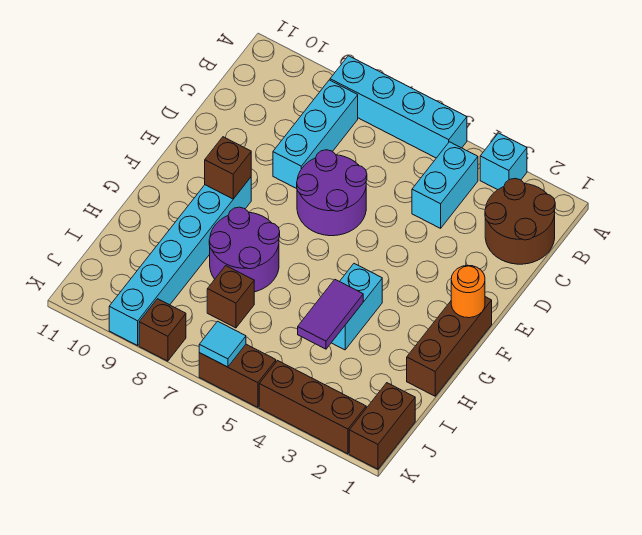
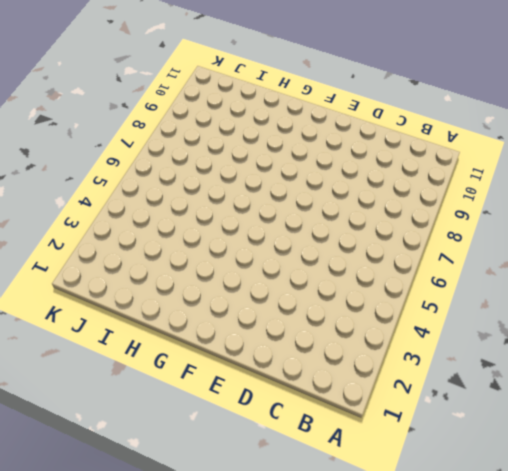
none -> cyan 1x1 brick [480,133,527,190]
none -> cyan 1x4 brick [330,56,467,158]
none -> brown 2x2 round brick [485,179,555,264]

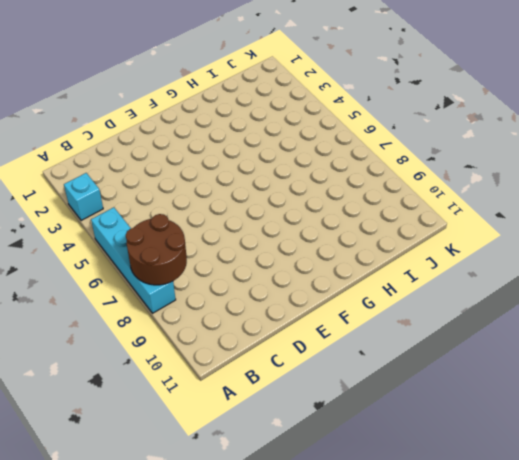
brown 2x2 round brick [126,214,187,285] -> brown 2x2 round brick moved to [485,179,555,264]
none -> cyan 1x2 brick [412,142,478,228]
none -> cyan 1x3 brick [273,80,358,189]
none -> purple 2x2 round brick [297,150,367,236]

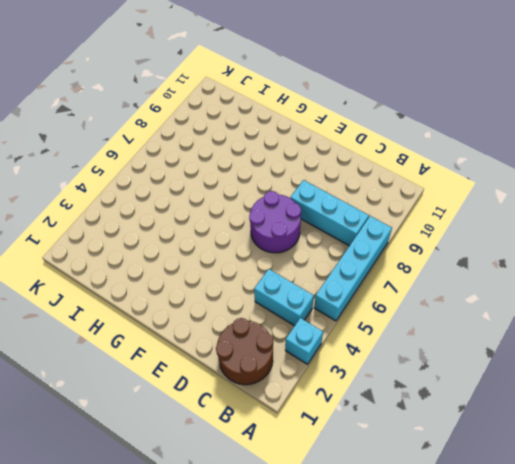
none -> brown 1x3 brick [407,297,492,396]
none -> cyan 1x6 brick [109,177,251,346]
none -> cyan 1x2 brick [332,264,382,350]

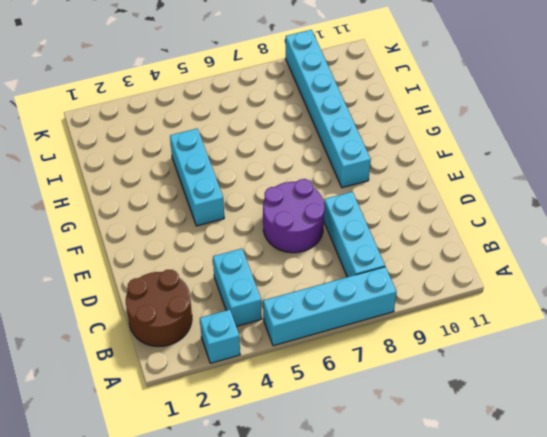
cyan 1x3 brick [170,129,224,226] -> cyan 1x2 brick [332,264,382,350]
none -> brown 1x3 brick [407,297,492,396]
none -> purple 2x2 round brick [209,207,280,292]
none -> brown 1x1 brick [207,266,254,328]

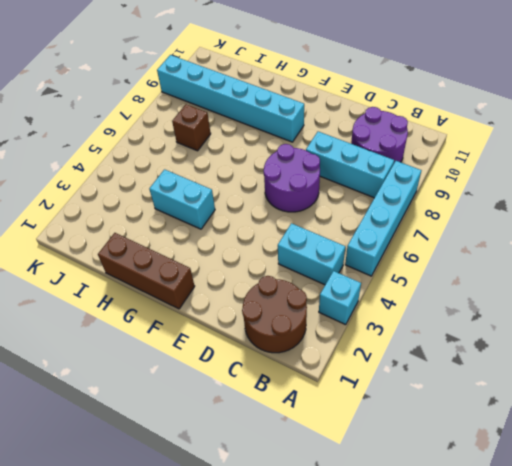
purple 2x2 round brick [351,107,408,163] -> purple 2x2 round brick moved to [209,207,280,292]
none -> brown 1x2 brick [349,383,415,469]
none -> brown 1x3 brick [259,361,366,454]
none -> brown 1x2 brick [199,344,276,407]

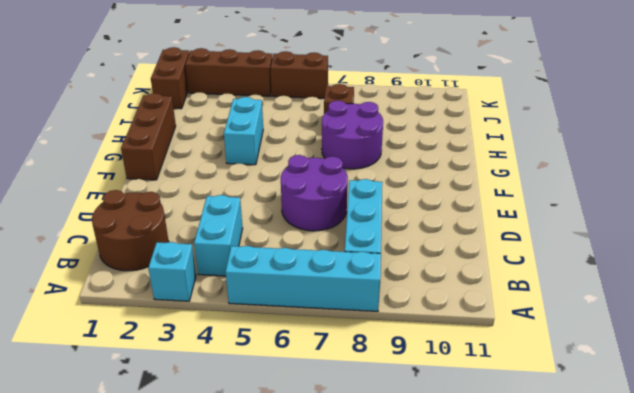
none -> cyan 1x6 brick [109,177,251,346]
none -> brown 1x1 brick [139,299,186,361]
none -> orange 1x1 round brick [451,265,485,318]

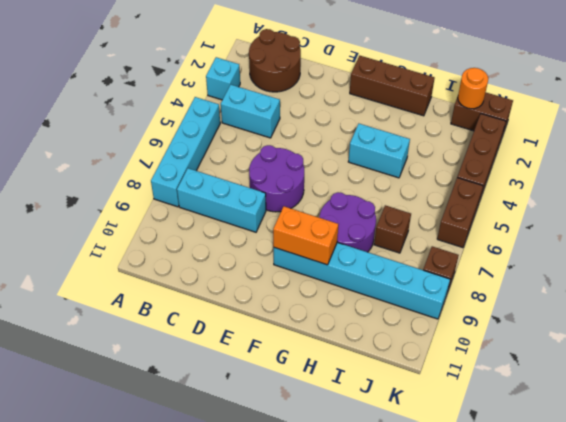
orange 1x2 brick [273,206,338,265] -> brown 1x1 brick [205,137,251,199]
orange 1x1 round brick [458,68,488,109] -> orange 1x1 round brick moved to [451,265,485,318]
none -> purple 1x2 tile [298,280,363,349]
none -> cyan 1x1 tile [199,321,246,367]

